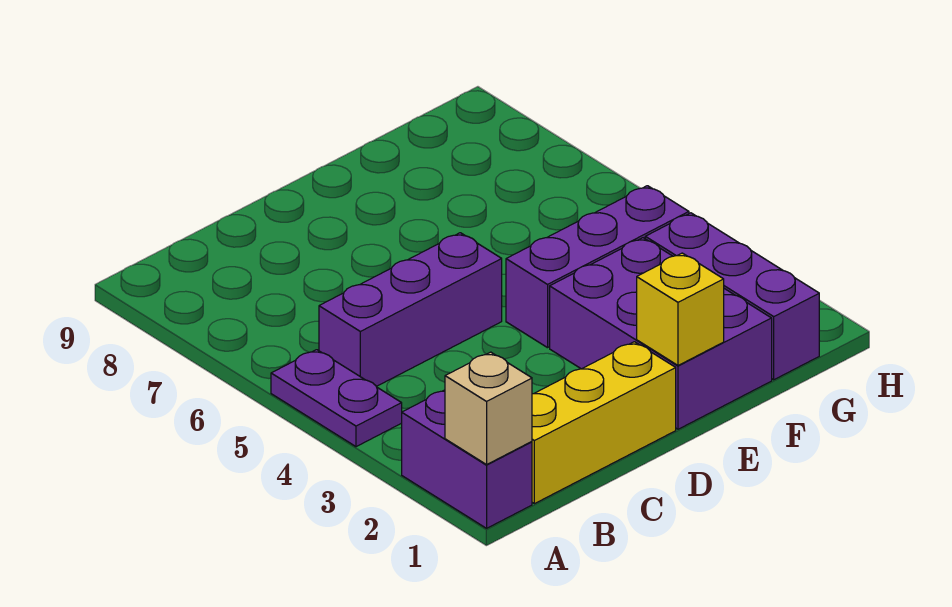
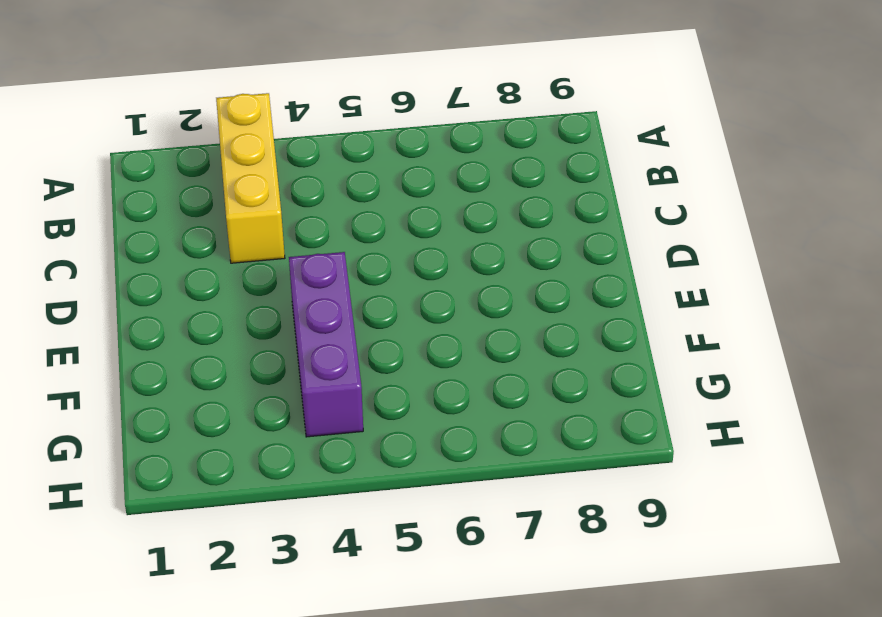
yellow 1x3 brick [216,93,285,263] -> yellow 1x3 brick moved to [532,342,676,504]
none -> purple 1x2 brick [402,390,532,528]
none -> purple 1x2 plate [271,350,402,447]

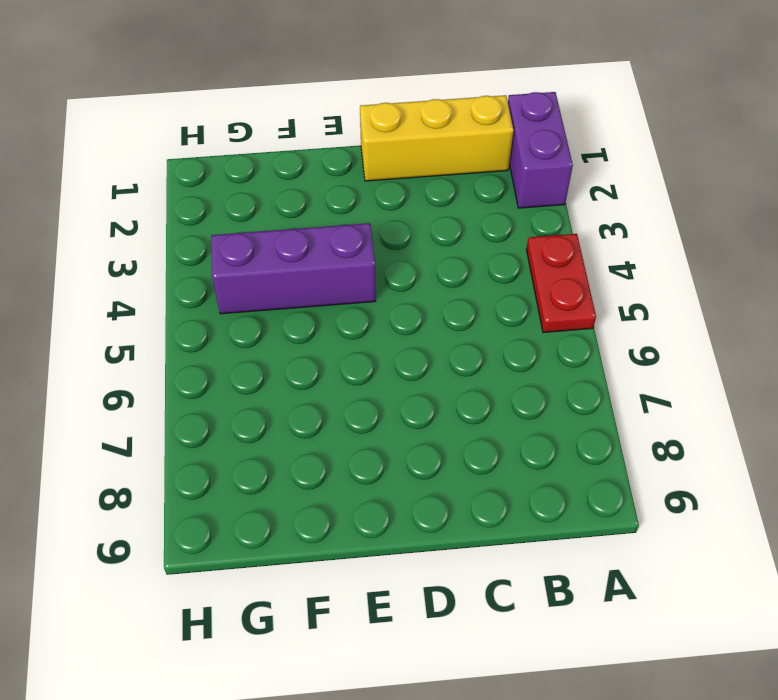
red 1x2 plate [526,234,596,332] -> purple 1x2 plate [271,350,402,447]
none -> purple 1x3 brick [319,233,502,386]
none -> purple 2x3 brick [550,238,772,429]

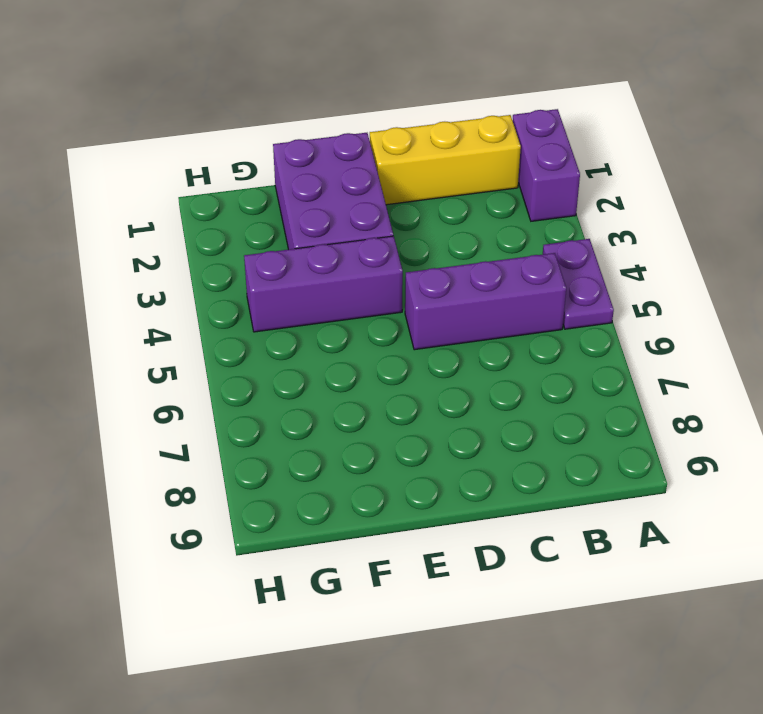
none -> purple 1x3 brick [645,213,819,380]
none -> tan 1x1 brick [445,352,532,465]

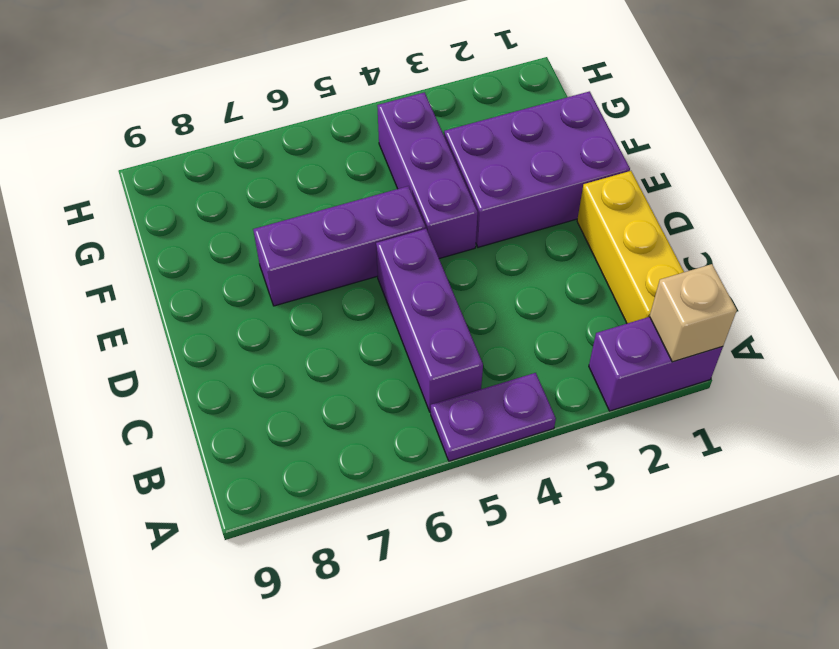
purple 1x3 brick [253,186,426,306] -> purple 1x3 brick moved to [645,213,819,380]
none -> yellow 1x1 brick [637,253,724,365]

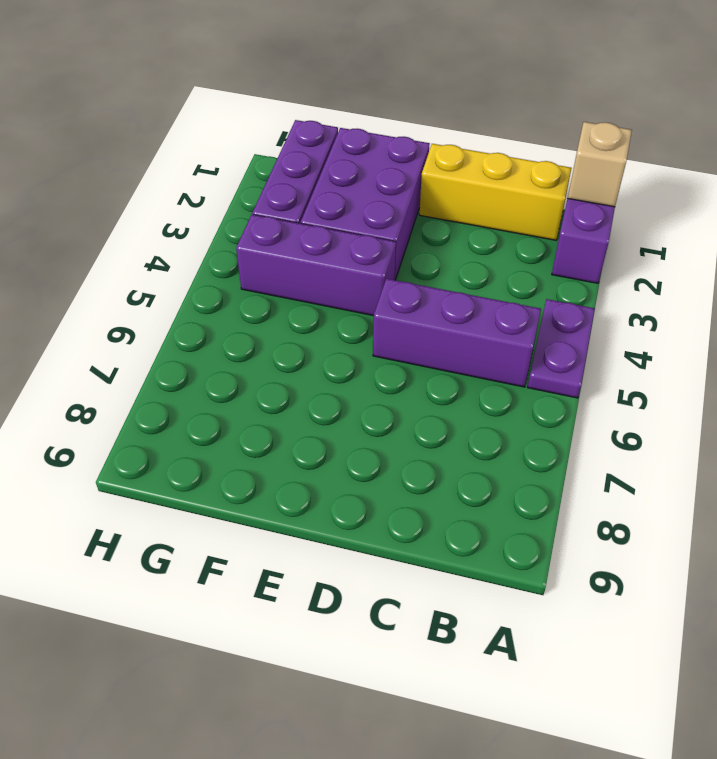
none -> yellow 1x1 brick [637,253,724,365]

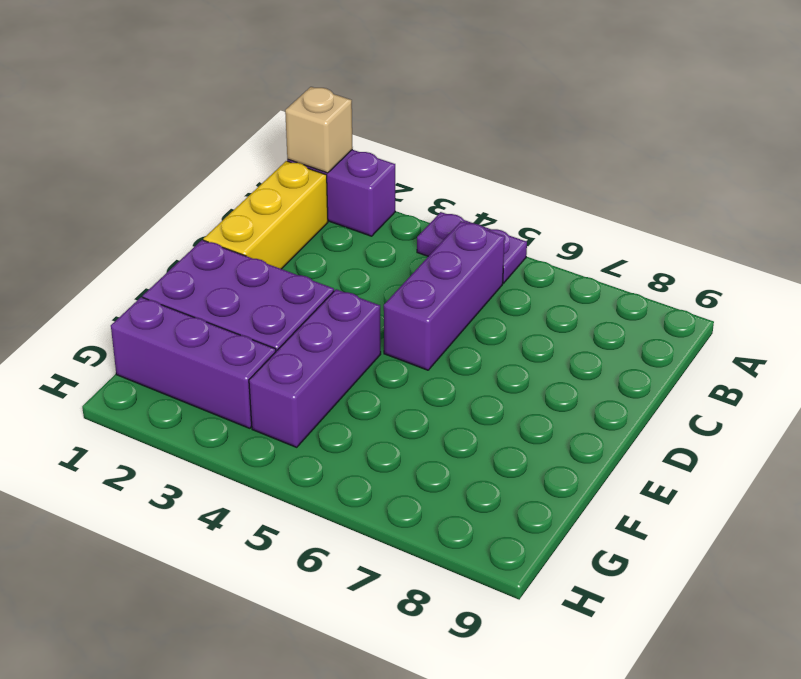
none -> yellow 1x1 brick [637,253,724,365]

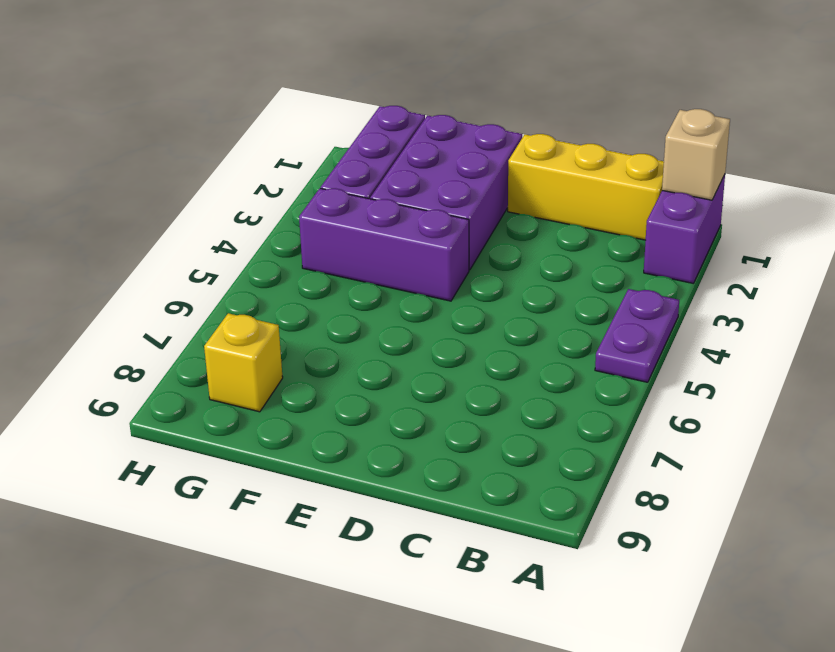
yellow 1x1 brick [204,313,283,412] -> yellow 1x1 brick moved to [637,253,724,365]
none -> purple 1x3 brick [319,233,502,386]

